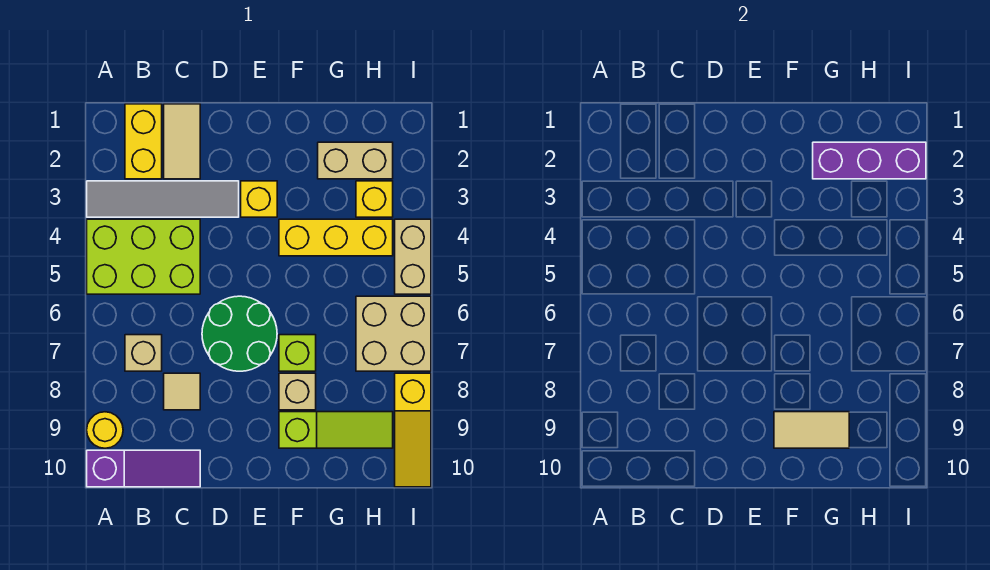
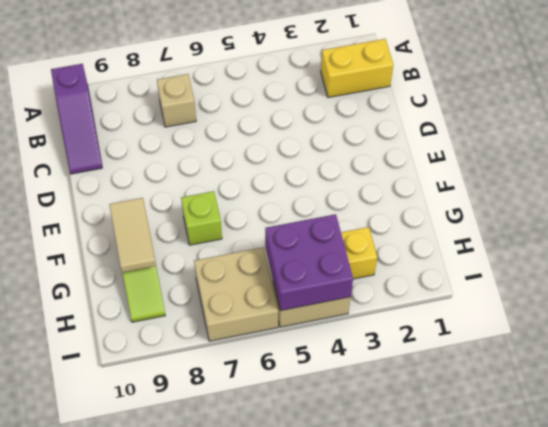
purple 2x2 brick [265,214,353,311] -> none
none -> grey 1x4 tile [87,181,239,217]
none -> lime 2x3 brick [87,219,200,294]
none -> yellow 1x1 round brick [87,412,123,448]

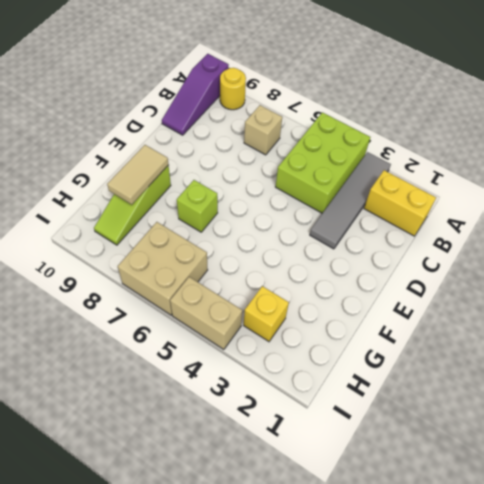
none -> tan 1x2 tile [164,104,200,179]
none -> tan 1x1 tile [164,373,200,410]
none -> green 2x2 round brick [202,296,277,371]

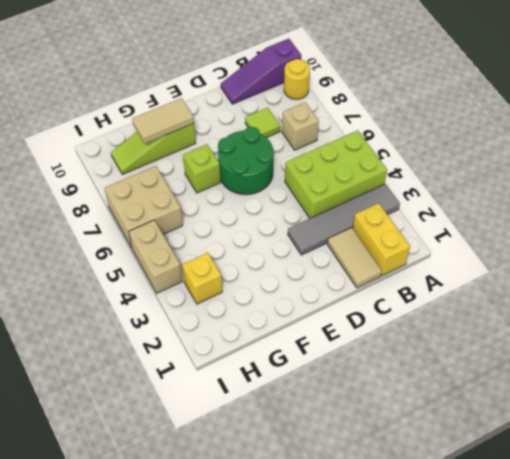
lime 1x1 tile [245,108,280,138] -> tan 1x1 tile [164,373,200,410]
none -> yellow 1x1 brick [241,181,277,217]
none -> yellow 1x3 brick [279,219,393,256]
none -> tan 1x1 brick [279,373,316,410]

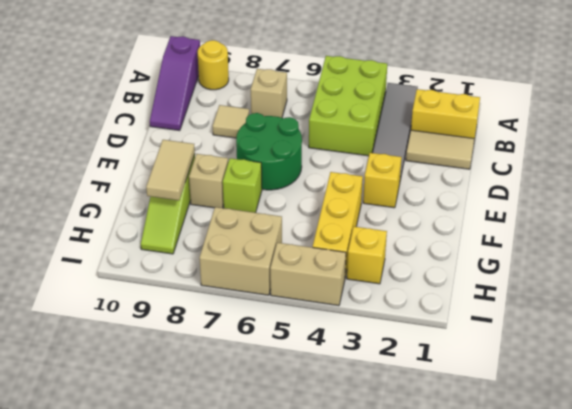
none -> tan 1x2 brick [318,142,393,179]
none -> yellow 1x3 slope [395,373,431,487]
none -> purple 1x3 brick [813,142,926,179]

